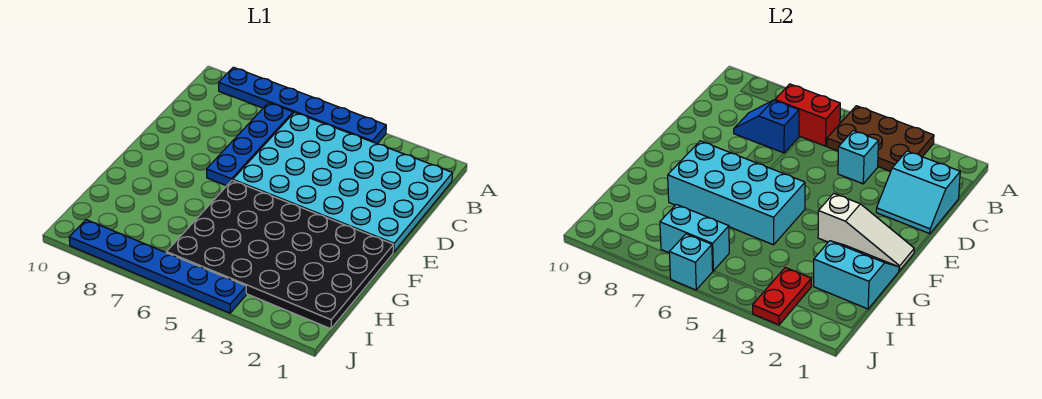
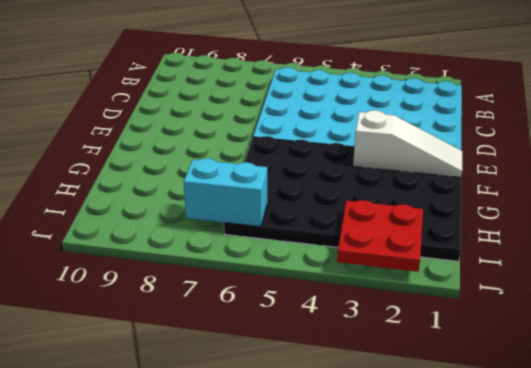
red 2x2 plate [337,200,423,272] -> red 1x2 plate [753,268,811,325]
none -> blue 1x6 plate [219,67,386,144]
none -> blue 1x4 plate [207,103,293,186]
none -> blue 1x6 plate [69,220,246,313]

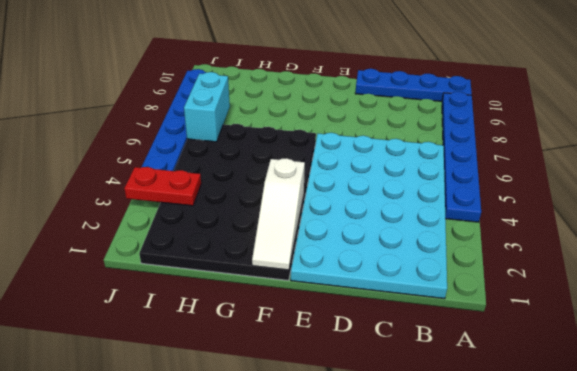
blue 1x4 plate [355,69,472,101] -> blue 1x4 plate moved to [207,103,293,186]
none -> brown 2x3 plate [827,106,934,171]
none -> red 1x2 brick [775,84,840,146]
none -> cyan 2x2 slope [876,151,960,234]

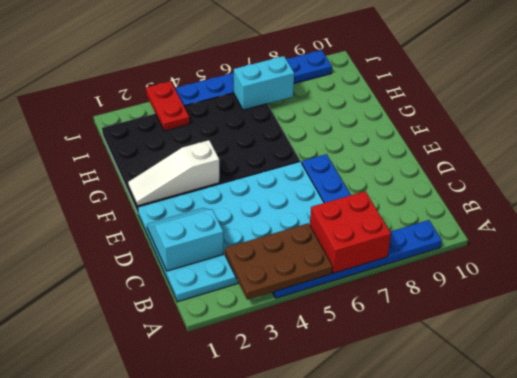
red 2x2 brick [310,191,391,273] -> red 1x2 brick [775,84,840,146]
none -> cyan 1x1 brick [838,131,879,184]
none -> blue 1x2 slope [734,100,799,153]
none -> cyan 2x4 brick [668,141,805,245]

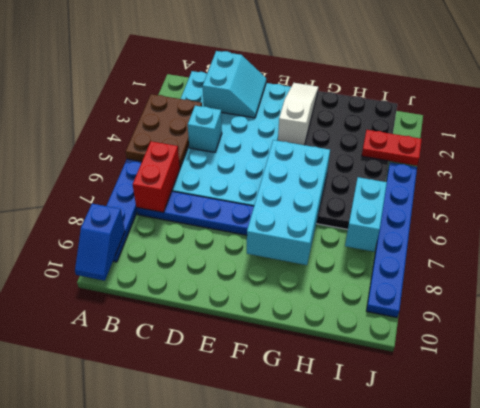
blue 1x2 slope [75,204,125,281] -> blue 1x2 slope moved to [734,100,799,153]
none -> cyan 2x2 slope [814,241,899,309]
none -> cyan 1x1 brick [669,234,713,290]

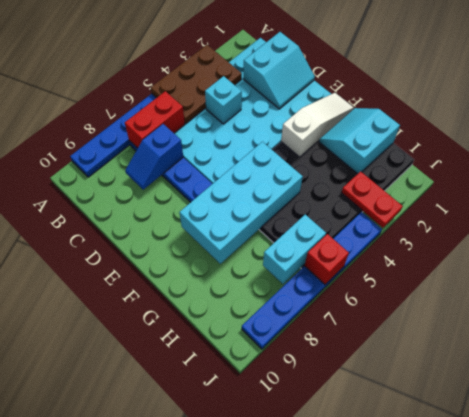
red 1x1 brick [305,234,349,284] -> cyan 1x1 brick [669,234,713,290]

